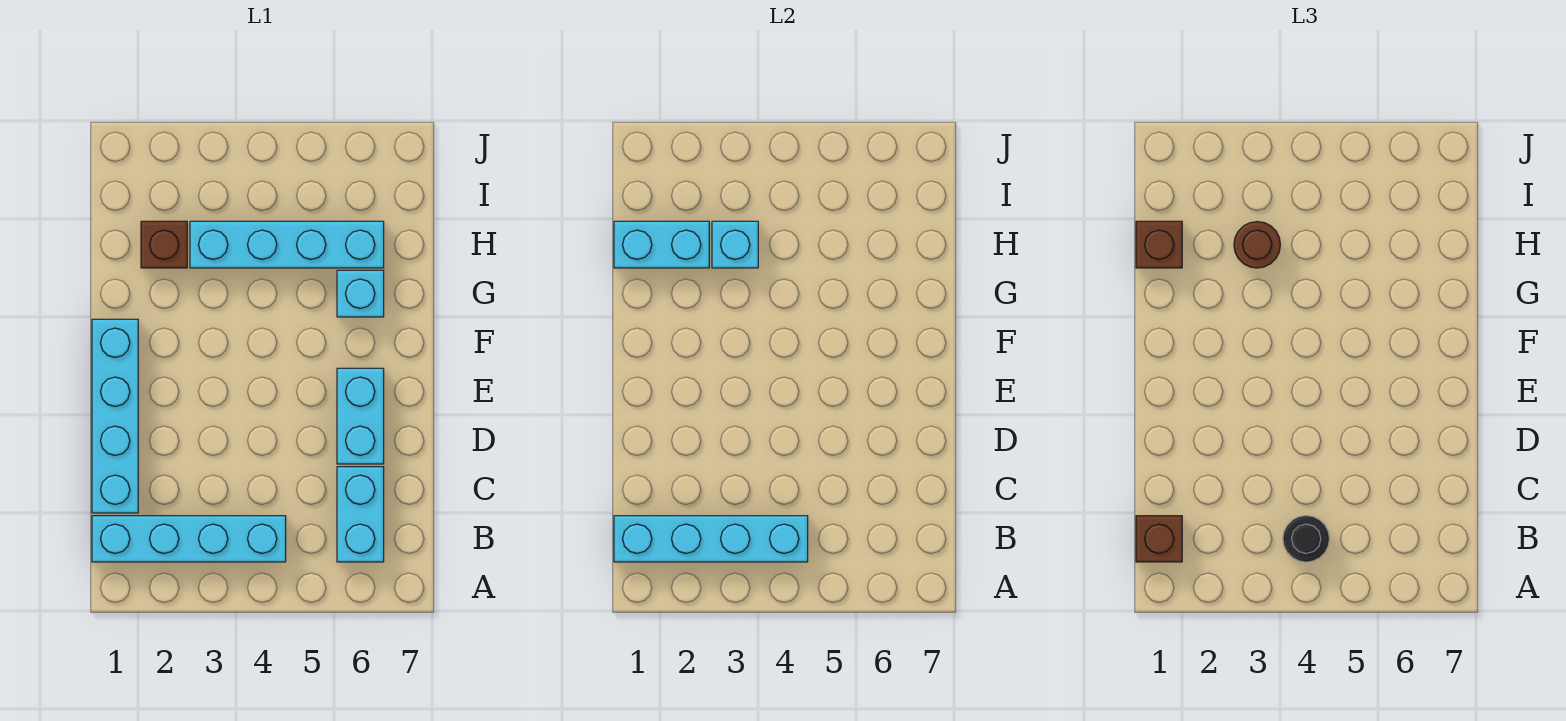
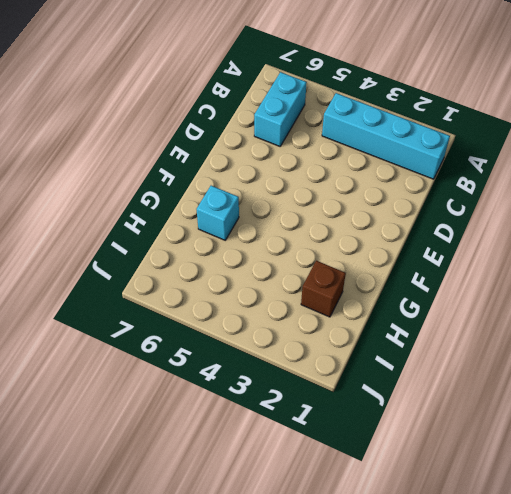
none -> cyan 1x4 brick [92,319,138,513]
none -> cyan 1x2 brick [337,368,384,464]
none -> cyan 1x4 brick [190,221,384,268]

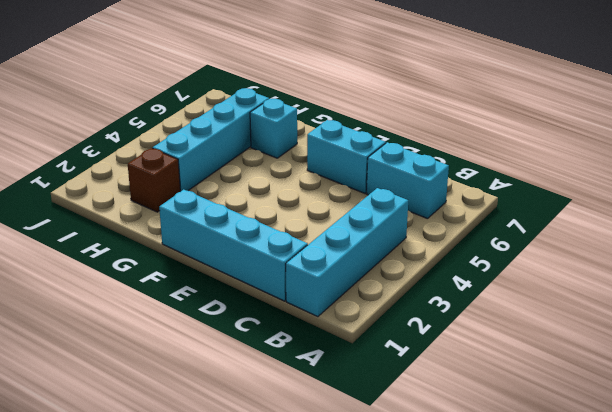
none -> cyan 1x4 brick [614,516,808,562]
none -> cyan 1x2 brick [614,221,709,268]
none -> cyan 1x1 brick [712,221,758,268]

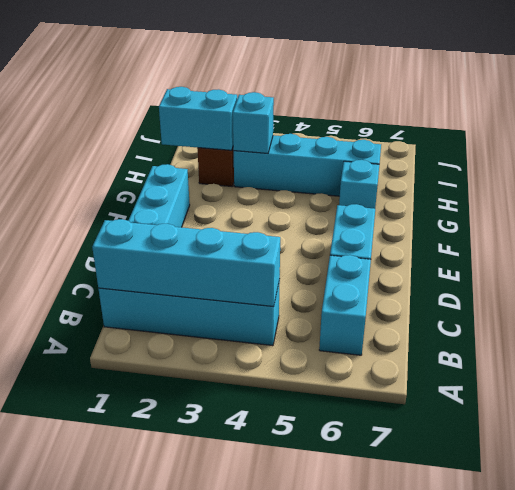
none -> brown 1x1 brick [1136,516,1182,562]
none -> black 1x1 round brick [1283,516,1329,562]
none -> brown 1x1 brick [1136,221,1182,268]

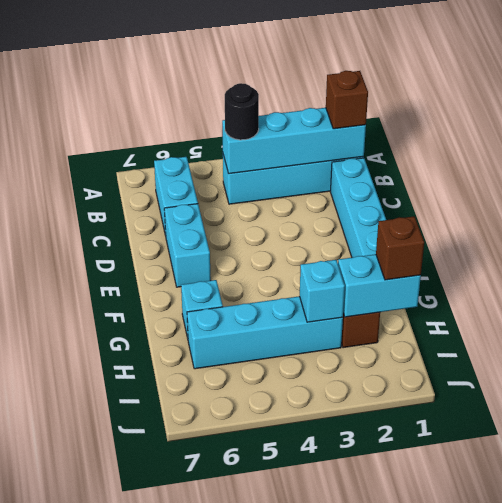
none -> brown 1x1 round brick [1234,222,1280,268]

